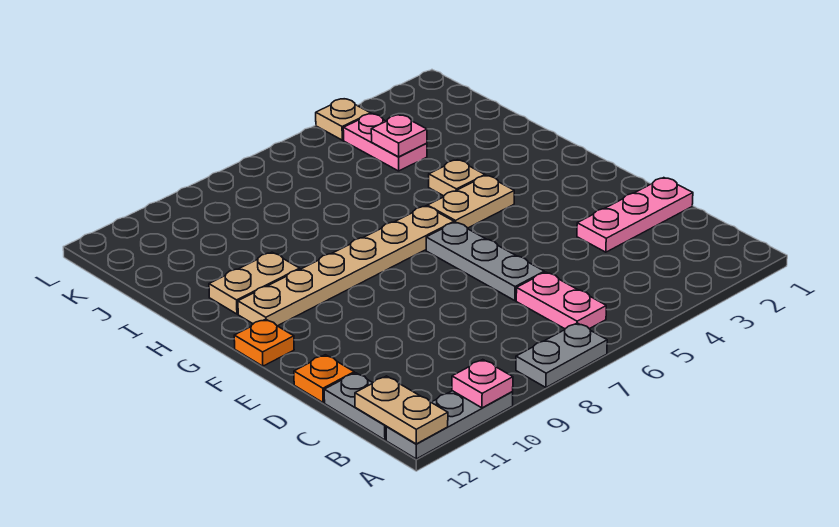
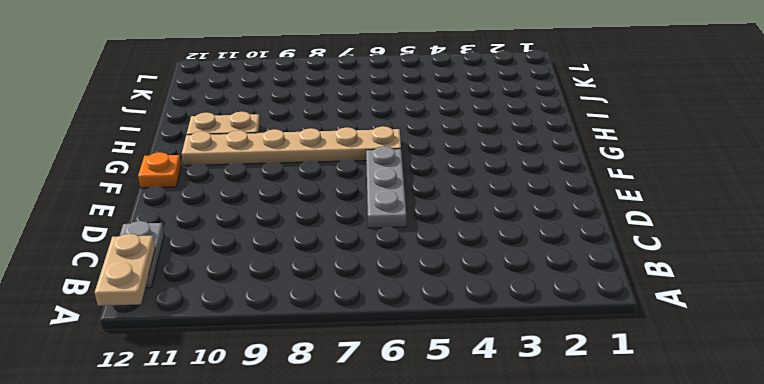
none -> grey 1x2 plate [516,323,607,388]
none -> grey 1x3 plate [386,391,513,459]
none -> pink 1x2 plate [516,272,606,329]

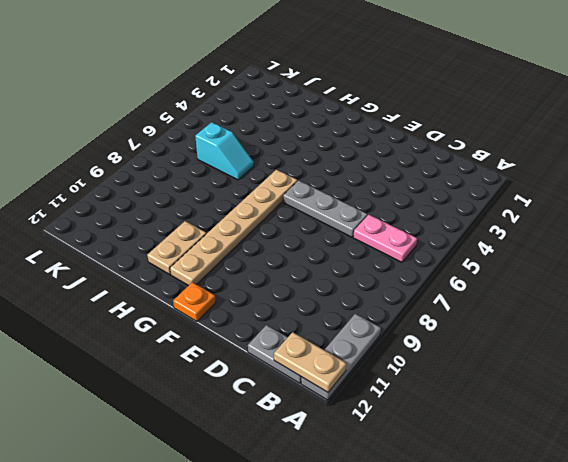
cyan 1x2 slope [195,122,254,180] -> none
none -> grey 1x2 plate [516,323,607,388]
none -> pink 1x3 plate [577,178,693,252]
none -> orange 1x1 plate [294,355,354,403]

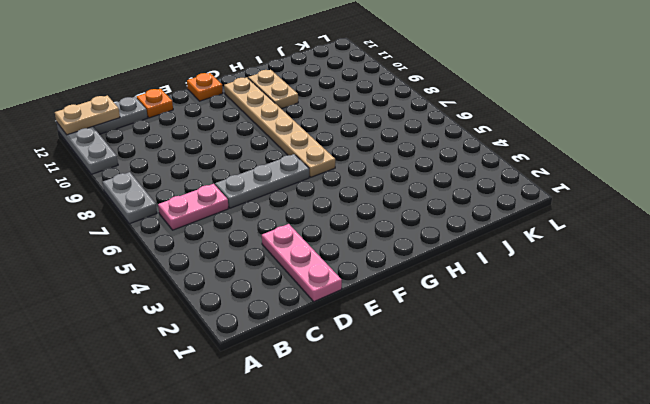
none -> tan 1x2 plate [427,175,514,228]
none -> tan 1x1 plate [429,160,485,196]
none -> pink 1x2 plate [343,114,427,171]

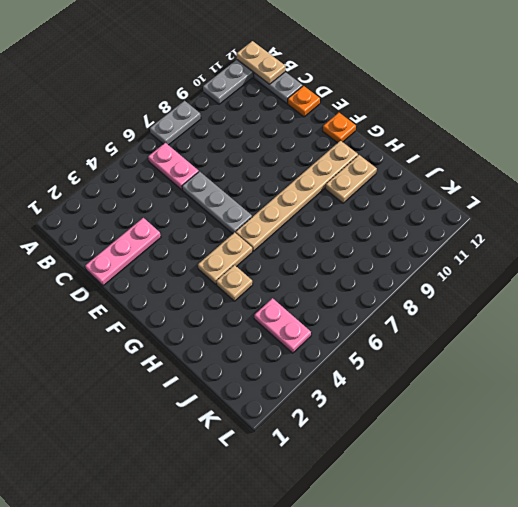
none -> tan 1x1 plate [316,99,371,140]
none -> pink 1x1 plate [452,360,513,408]
none -> pink 1x1 plate [371,115,427,157]

